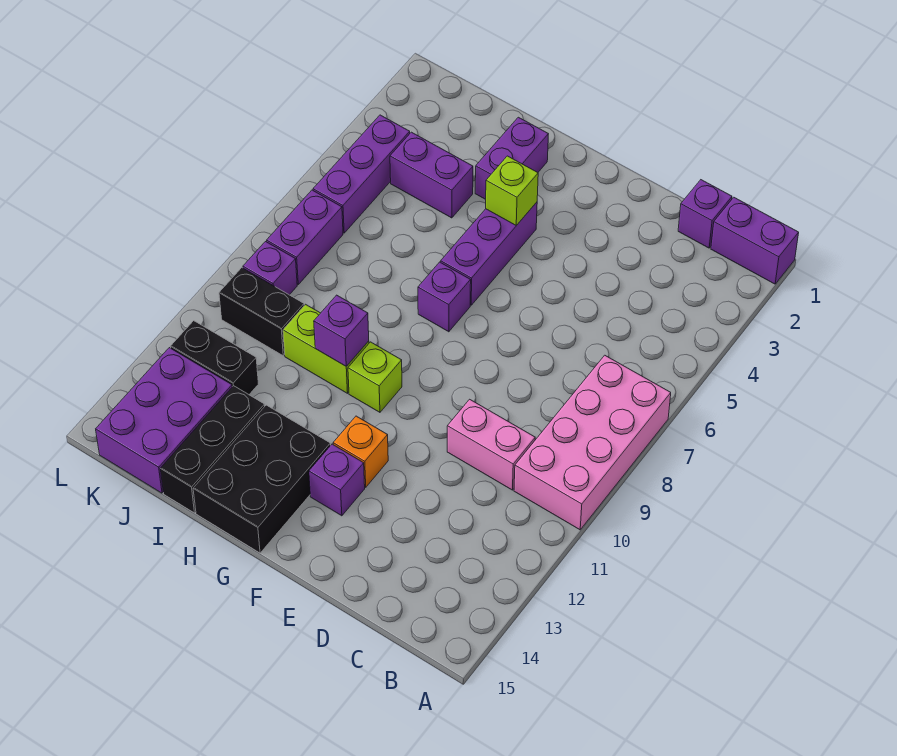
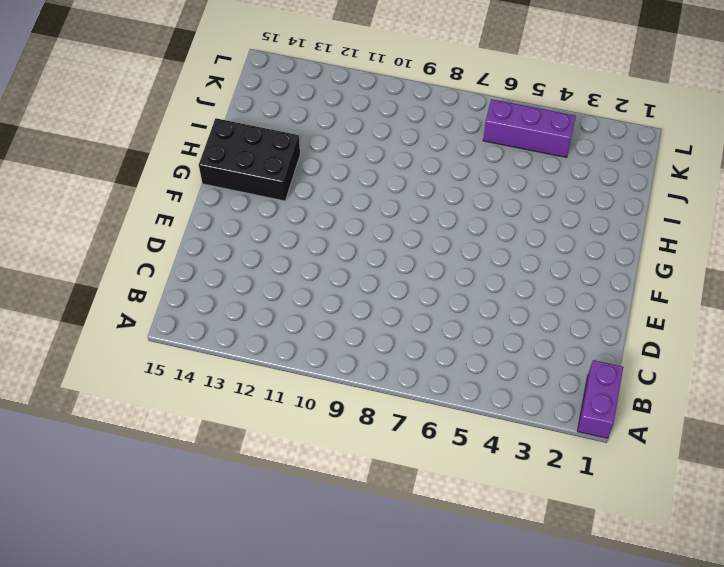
none -> pink 2x4 brick [514,355,671,530]
none -> purple 1x1 brick [678,180,732,248]
none -> pink 1x2 brick [447,399,535,490]

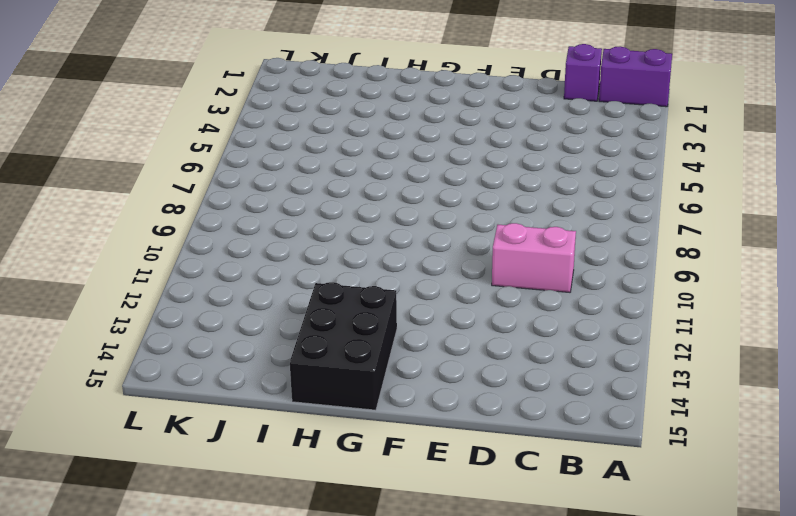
none -> pink 2x4 brick [514,355,671,530]
none -> orange 1x1 brick [333,416,388,487]
none -> purple 1x1 brick [309,444,365,516]

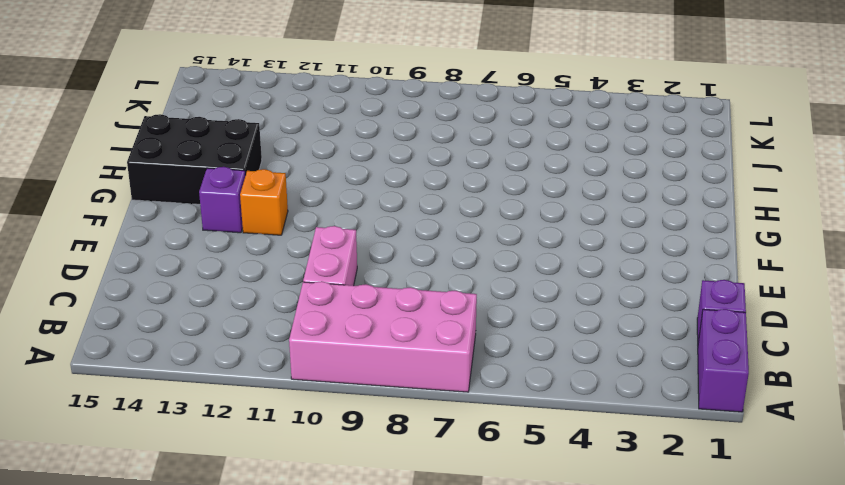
none -> purple 1x3 brick [441,202,537,305]
none -> purple 1x1 brick [418,262,471,332]
none -> lime 1x1 brick [348,342,402,412]

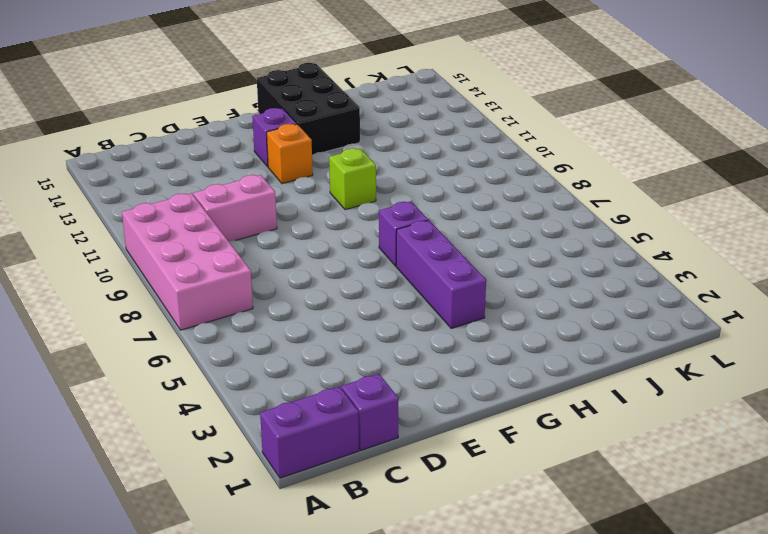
none -> purple 1x2 brick [475,117,548,199]
none -> lime 1x2 brick [283,304,369,393]
none -> purple 1x2 brick [390,132,473,218]

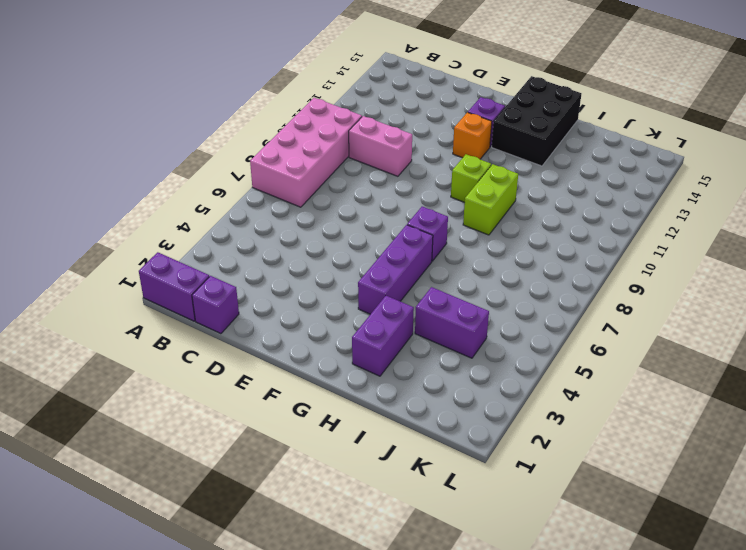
lime 1x2 brick [463,164,518,235] -> lime 1x2 brick turned to [283,304,369,393]
none -> black 1x3 brick [160,386,265,513]
none -> black 1x2 brick [219,268,304,356]
none -> black 1x2 brick [170,321,258,394]

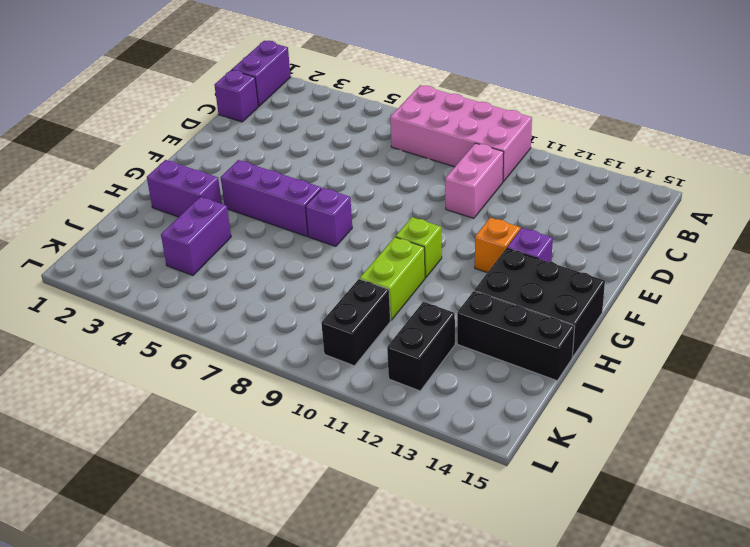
none -> purple 2x3 brick [96,348,232,493]
none -> purple 1x3 brick [313,115,410,233]
none -> purple 1x2 brick [267,190,343,284]

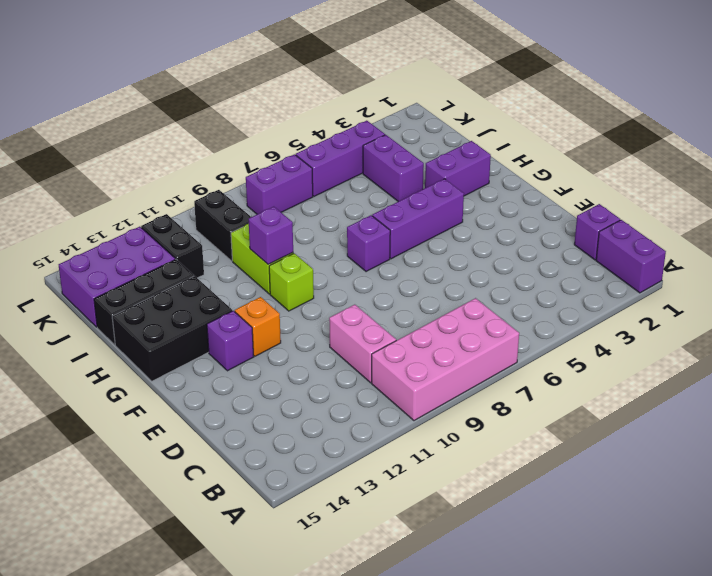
none -> purple 1x1 brick [243,242,297,295]
none -> lime 1x1 brick [486,156,538,225]

